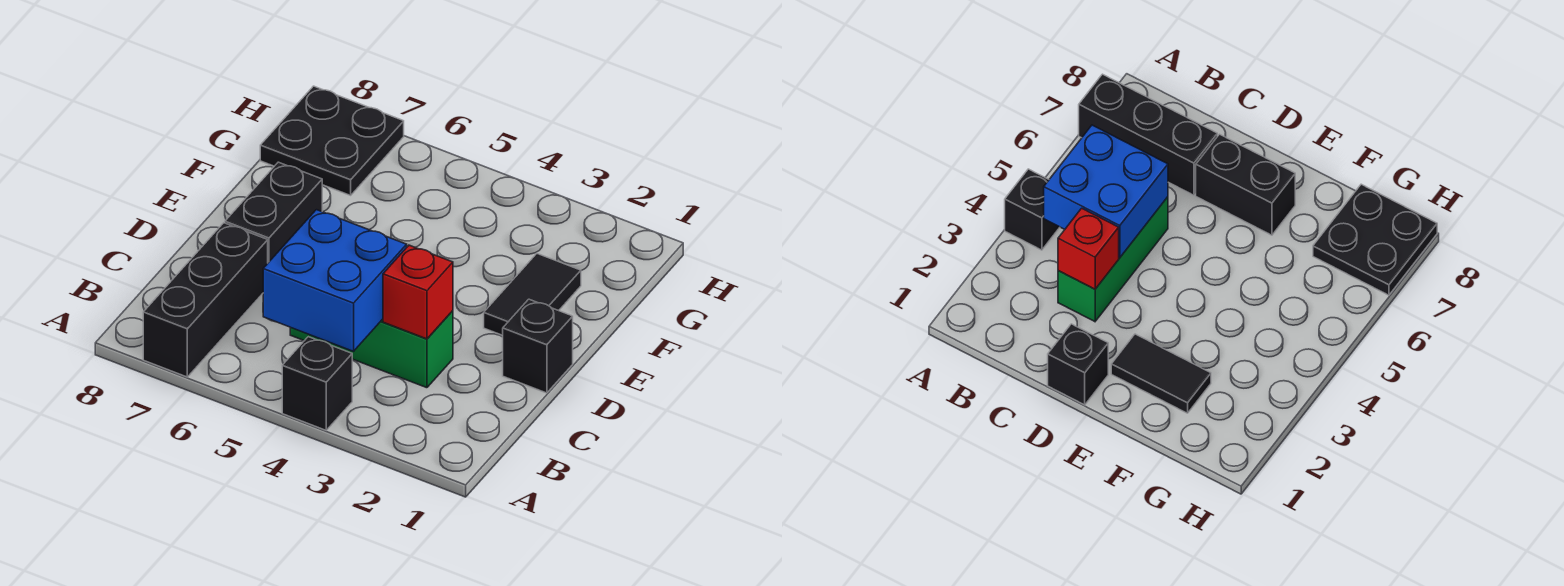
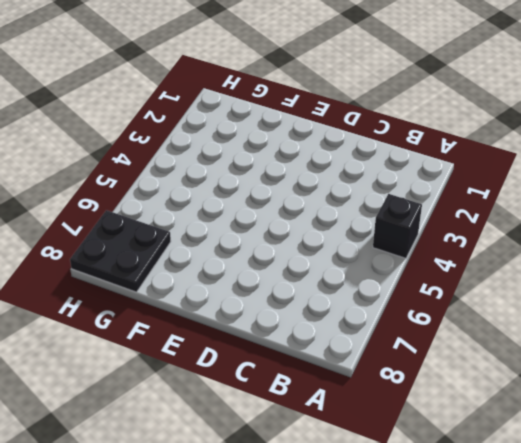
none -> black 1x3 brick [143,223,268,377]
none -> green 1x3 brick [290,311,453,388]

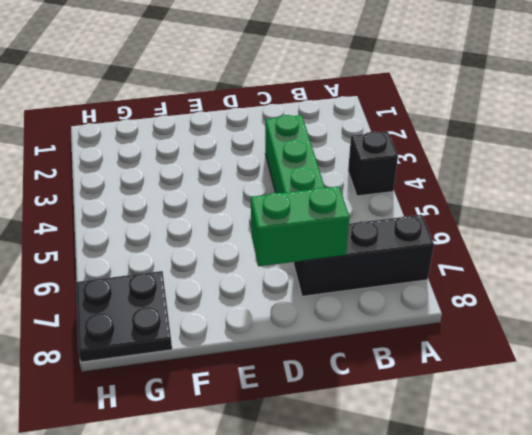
green 1x2 brick [251,187,350,266] -> none
none -> black 1x1 brick [503,299,573,393]
none -> black 1x2 brick [225,162,322,263]

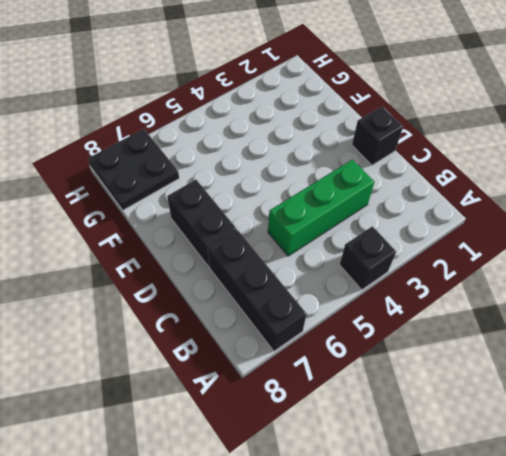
none -> black 1x2 tile [484,254,581,335]
none -> blue 2x2 brick [263,210,407,351]

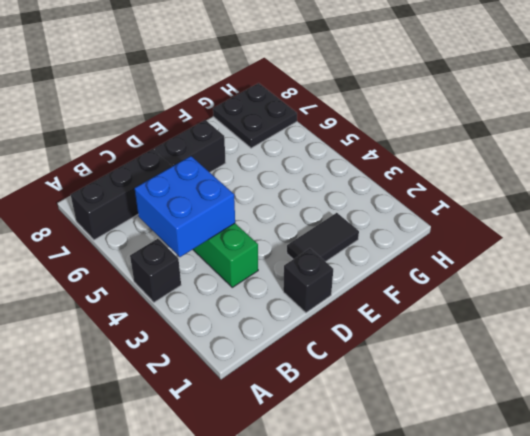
none -> red 1x1 brick [383,245,453,339]

